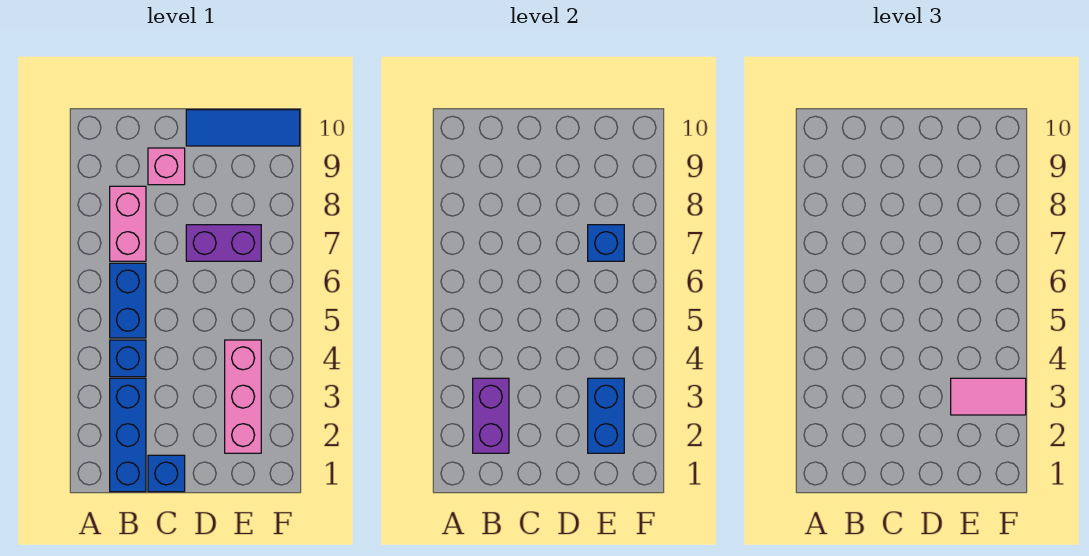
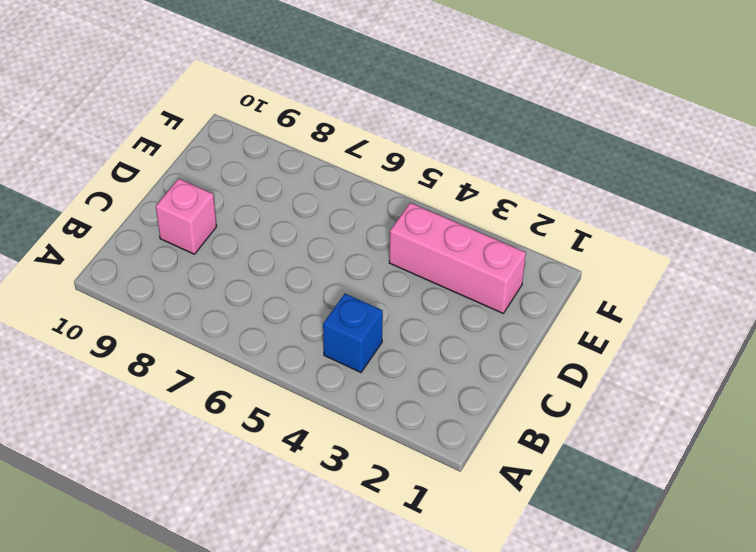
none -> blue 1x3 brick [110,378,146,492]
none -> blue 1x2 brick [110,263,146,338]
none -> pink 1x2 brick [110,186,146,261]

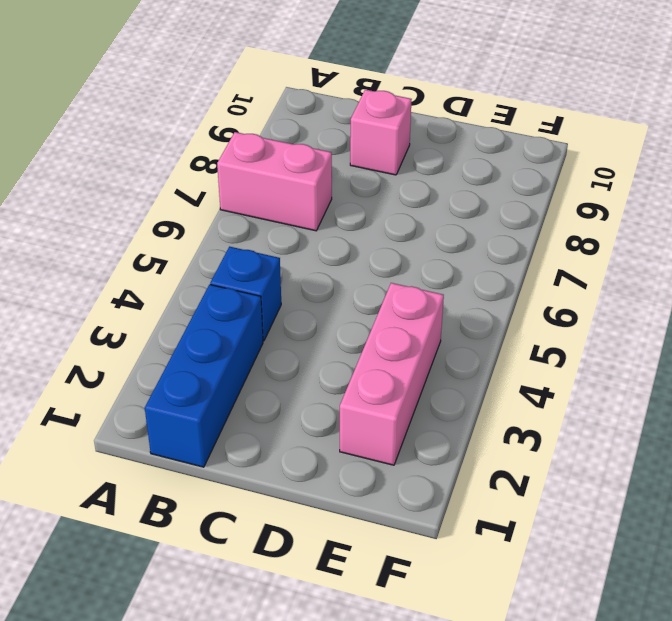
pink 1x2 brick [217,132,332,231] -> pink 1x2 brick turned to [110,186,146,261]
none -> blue 1x2 brick [110,263,146,338]
none -> blue 1x1 brick [148,455,185,492]
none -> purple 1x2 brick [186,225,261,261]

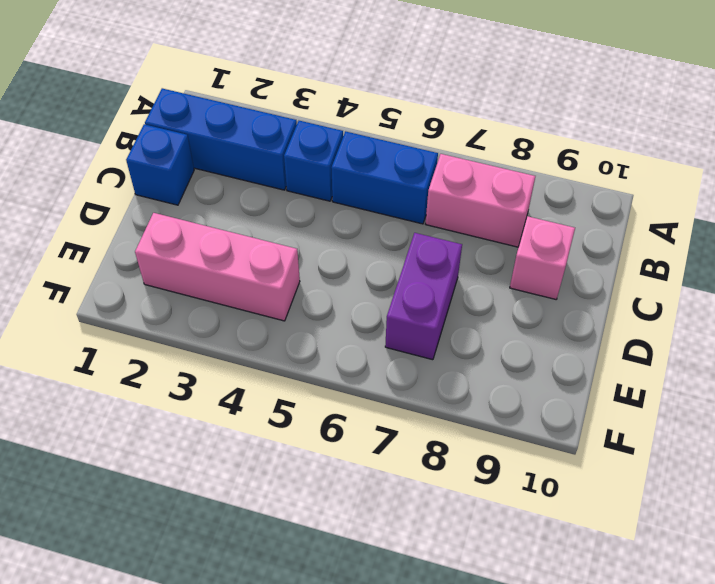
none -> blue 1x3 tile [186,110,300,146]
none -> purple 1x2 brick [473,378,509,453]
none -> blue 1x2 brick [588,378,624,453]

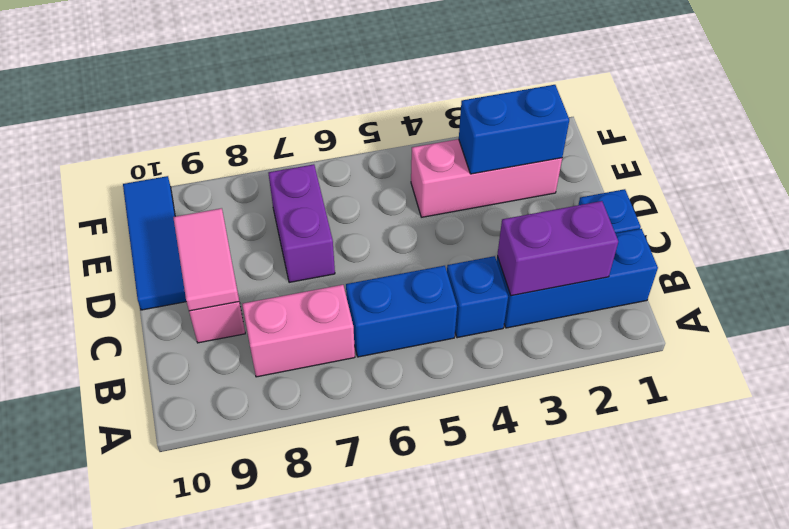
pink 1x2 tile [173,208,239,311] -> pink 1x2 tile moved to [951,378,1026,415]
none -> blue 1x1 brick [588,225,624,261]

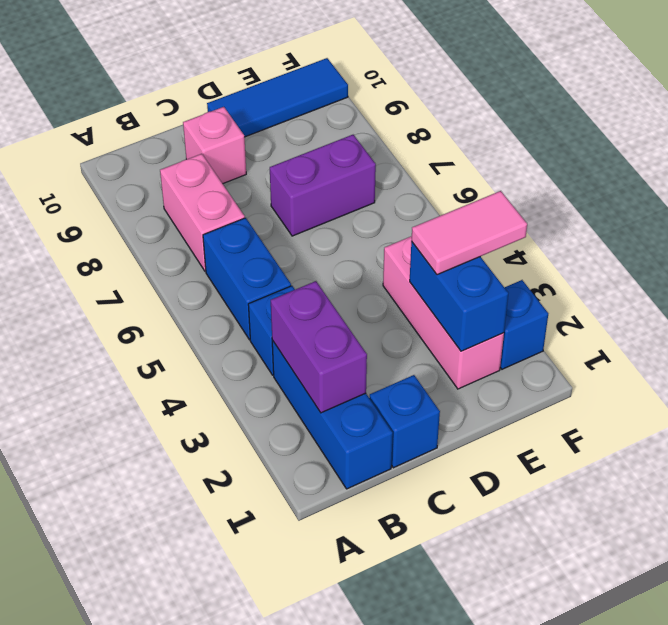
blue 1x1 brick [500,280,548,369] -> blue 1x1 brick moved to [588,225,624,261]

